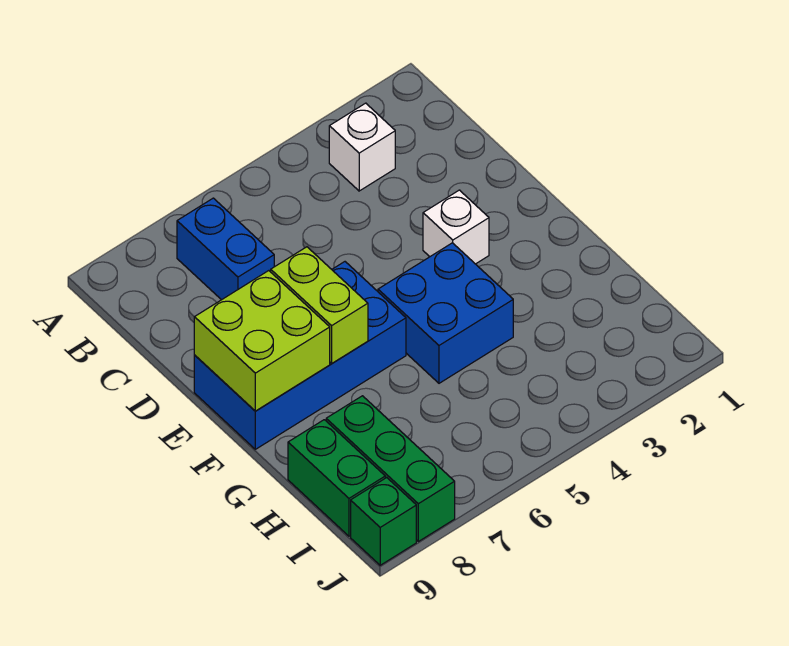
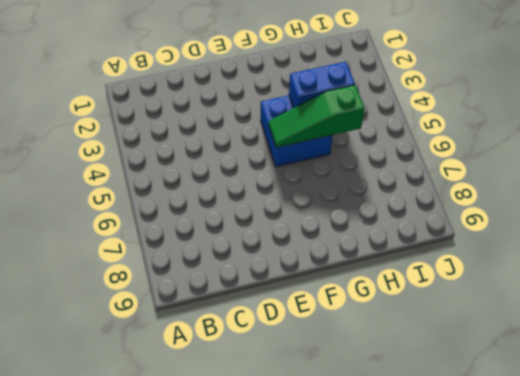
green 1x3 slope [269,85,364,148] -> none
blue 1x2 brick [289,62,355,108] -> blue 1x2 brick moved to [177,198,274,300]
none -> white 1x1 brick [329,103,395,191]
none -> white 1x1 brick [423,190,489,264]

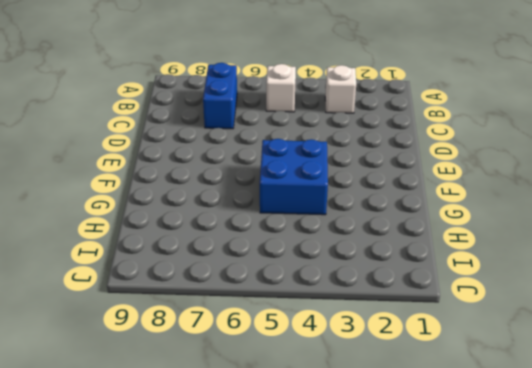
white 1x1 brick [266,64,296,112] -> white 1x1 brick moved to [423,190,489,264]
none -> blue 2x4 brick [194,262,406,449]
none -> green 1x3 brick [326,396,455,542]

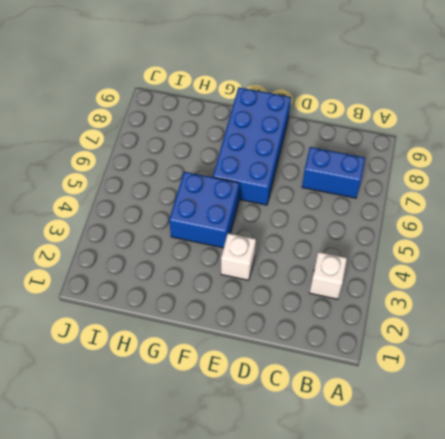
none -> green 1x3 brick [326,396,455,542]
none -> green 1x2 brick [288,420,385,536]

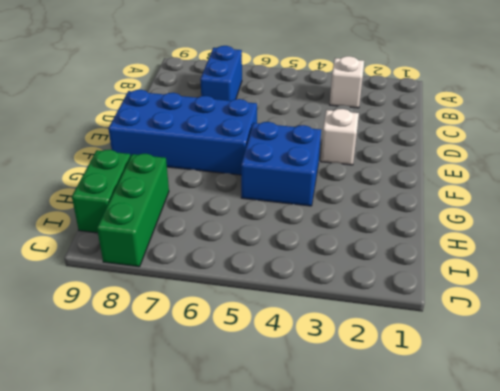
none -> green 1x1 brick [351,478,416,565]
none -> lime 1x2 brick [271,247,368,363]

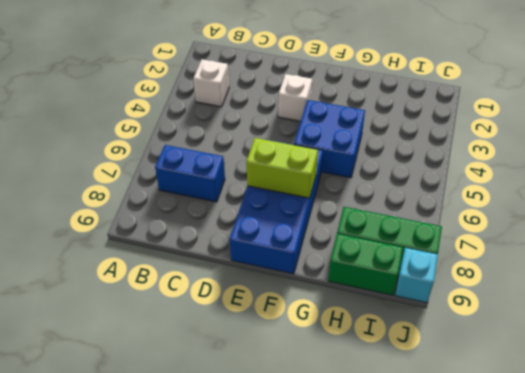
cyan 1x1 brick [395,248,438,303] -> green 1x1 brick [351,478,416,565]
none -> lime 2x2 brick [194,271,330,411]

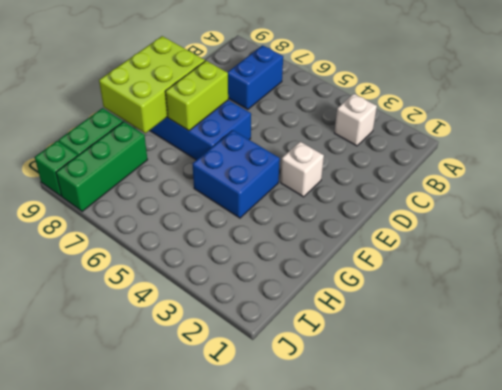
lime 2x3 brick [99,36,205,133] -> lime 2x2 brick [194,271,330,411]

